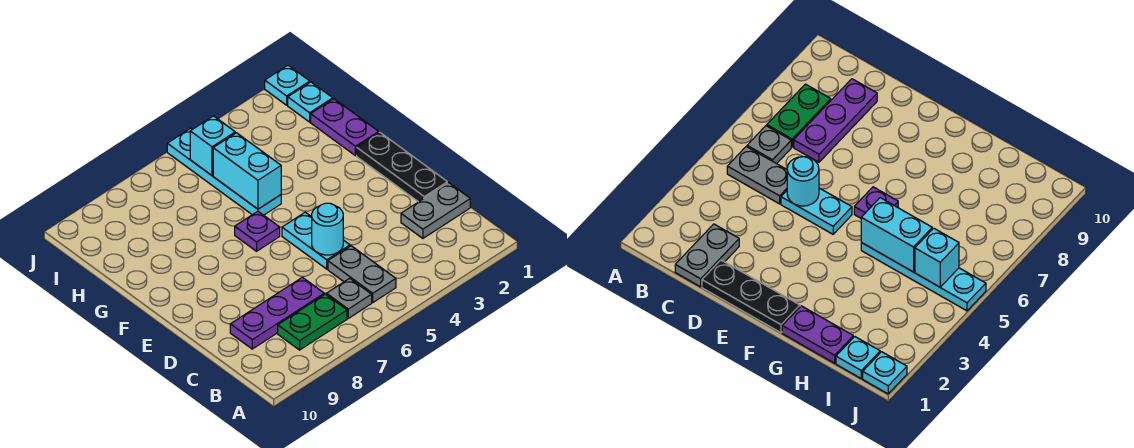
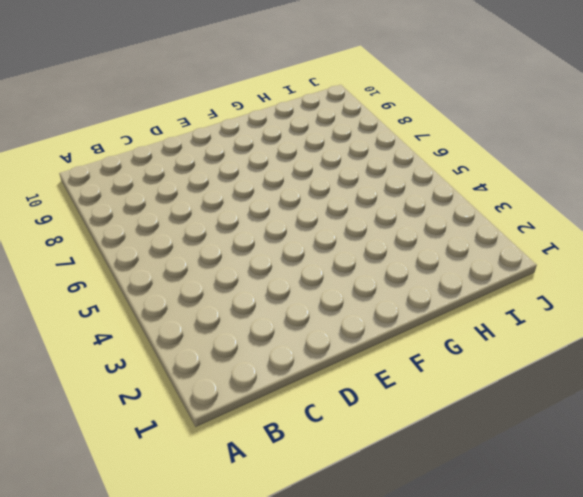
none -> grey 1x2 plate [328,246,396,302]
none -> grey 1x1 plate [326,278,372,318]
none -> green 1x2 plate [278,294,347,350]

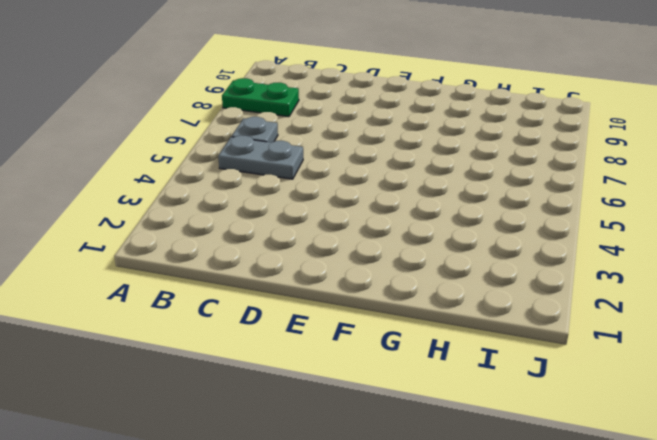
green 1x2 plate [222,78,299,117] -> green 1x2 plate turned to [278,294,347,350]
none -> grey 1x2 plate [401,183,470,238]
none -> purple 1x3 plate [230,277,324,349]
none -> black 1x3 plate [357,132,447,202]

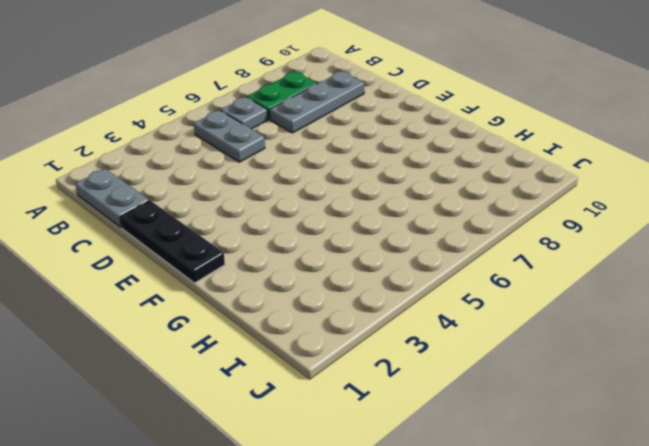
grey 1x2 plate [75,169,149,227] -> grey 1x2 plate turned to [401,183,470,238]
grey 1x3 plate [270,71,364,133] -> purple 1x3 plate [230,277,324,349]
none -> cyan 1x2 plate [282,212,350,269]
none -> purple 1x1 plate [235,211,280,251]
none -> purple 1x2 plate [311,99,379,156]

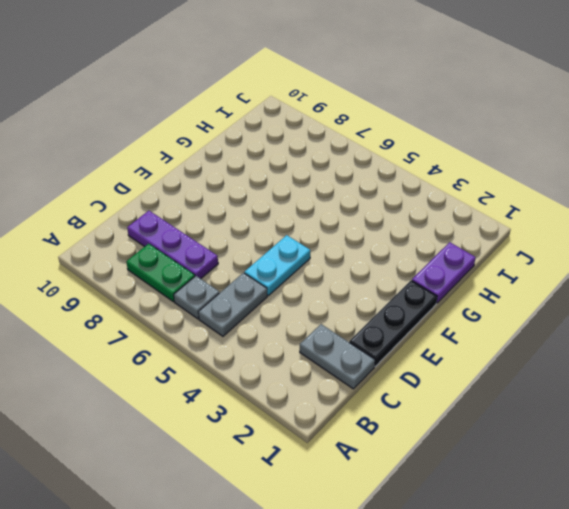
none -> purple 1x1 plate [235,211,280,251]
none -> cyan 1x4 plate [167,128,281,215]
none -> cyan 1x1 plate [288,82,333,122]

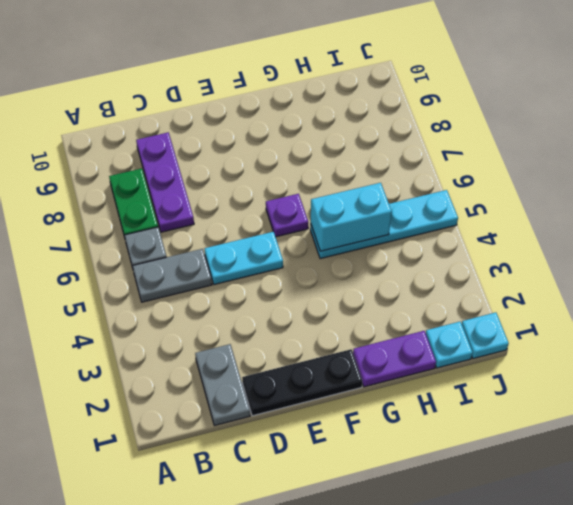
none -> cyan 1x1 round brick [312,203,343,255]
none -> cyan 1x1 brick [190,116,235,175]

